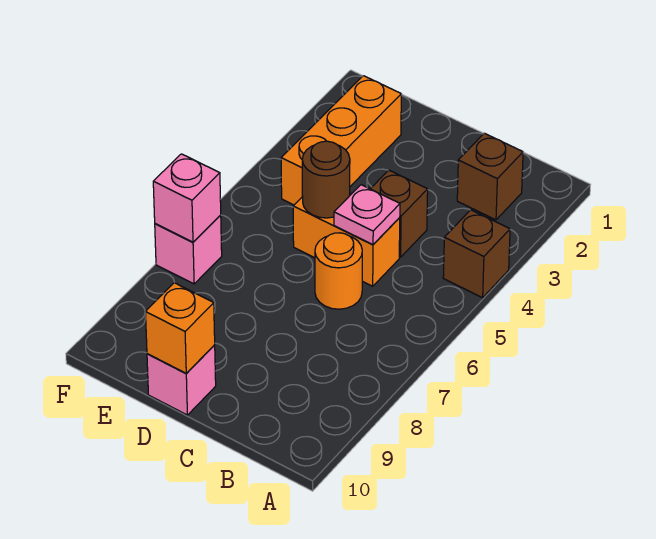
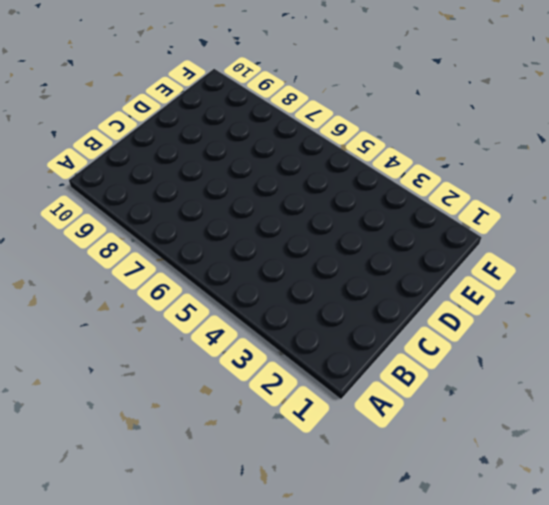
none -> brown 1x1 brick [443,210,510,298]
none -> brown 1x1 brick [457,133,523,220]
none -> brown 1x1 brick [371,170,428,257]

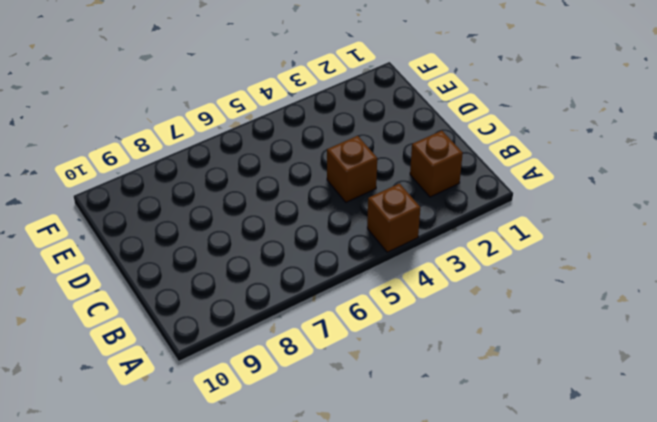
none -> orange 1x2 brick [293,193,400,286]
none -> orange 1x1 round brick [315,233,362,309]
none -> pink 1x1 brick [147,345,216,415]

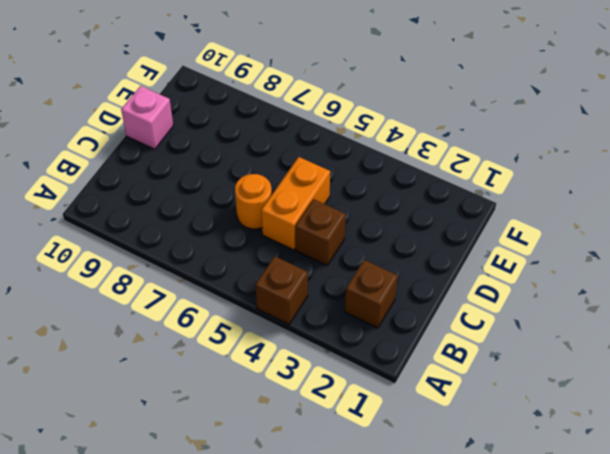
none -> orange 1x3 brick [281,76,401,205]
none -> pink 1x1 brick [155,215,222,284]
none -> pink 1x1 plate [334,185,400,245]

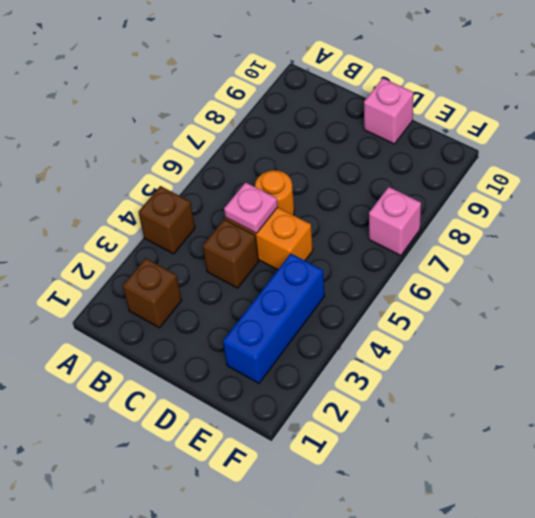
blue 1x3 brick [223,254,325,383] -> orange 1x3 brick [281,76,401,205]
none -> brown 1x1 round brick [302,141,350,218]
none -> orange 1x1 brick [146,283,215,373]
none -> pink 1x1 brick [153,154,221,242]

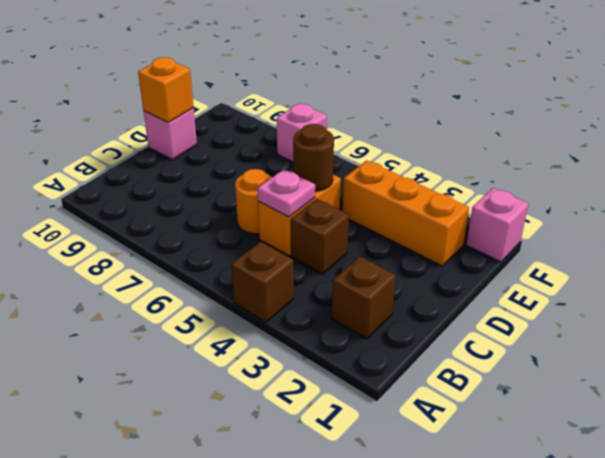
pink 1x1 brick [466,188,529,262] -> pink 1x1 brick moved to [153,154,221,242]

